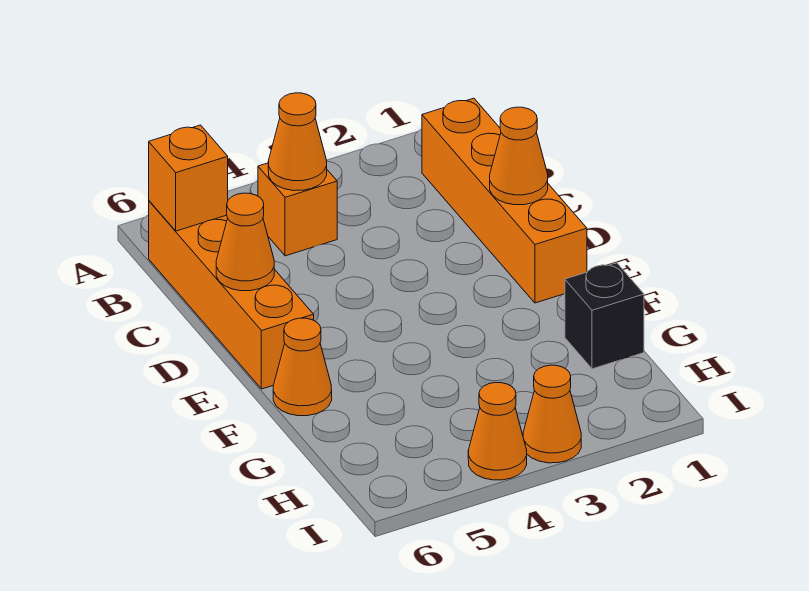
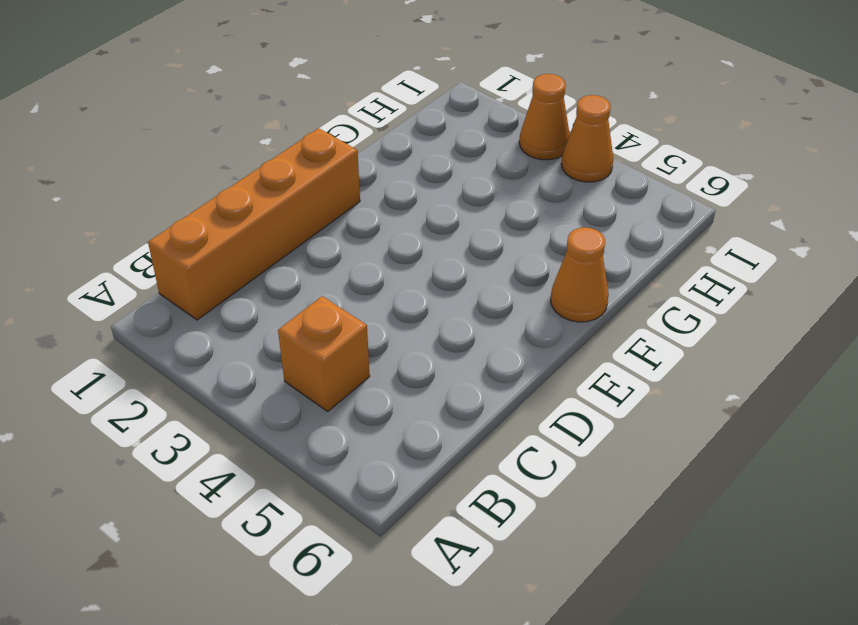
none -> orange 1x4 brick [149,201,314,389]
none -> black 1x1 brick [565,263,644,369]

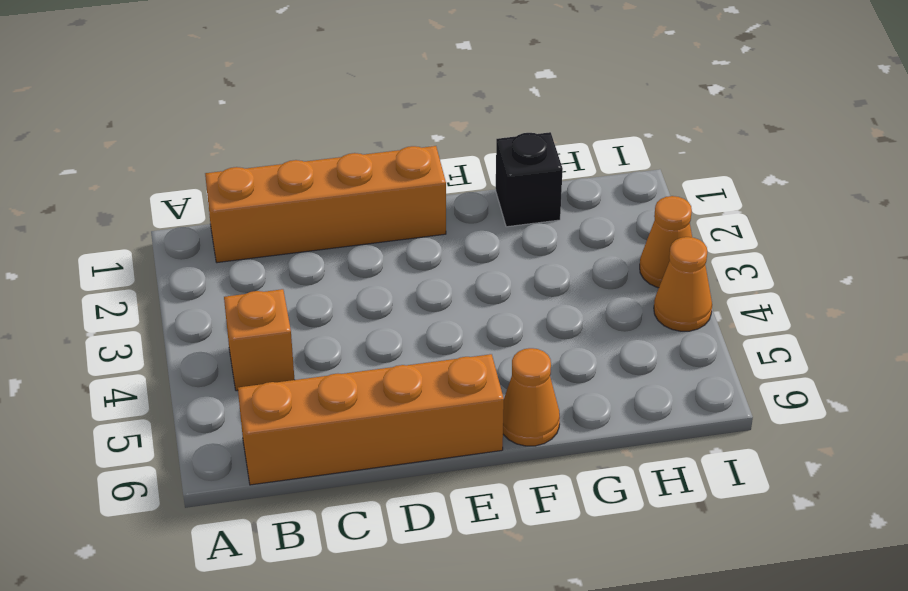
none -> orange 1x1 cone [268,93,327,191]
none -> orange 1x1 brick [149,125,228,231]

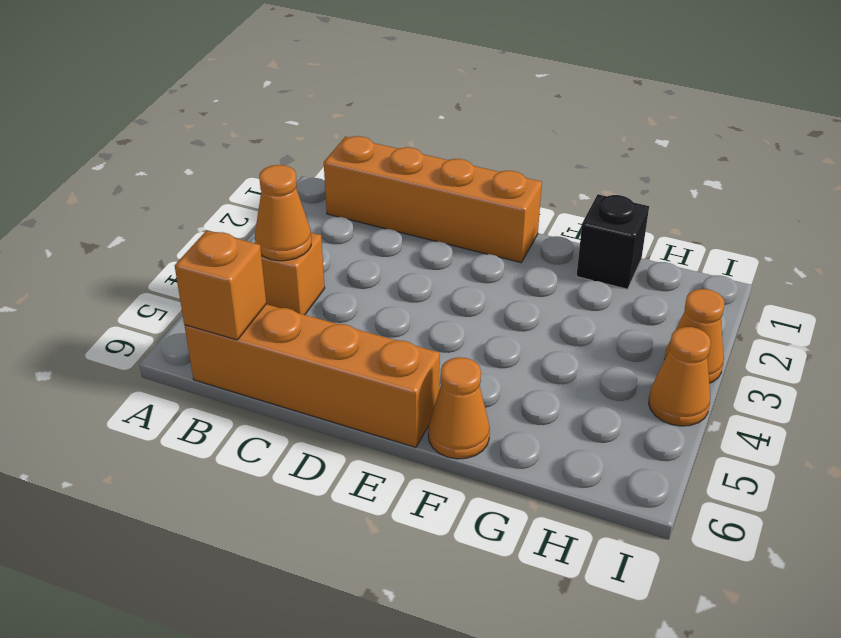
none -> orange 1x1 cone [490,107,548,205]
none -> orange 1x1 cone [216,193,274,291]

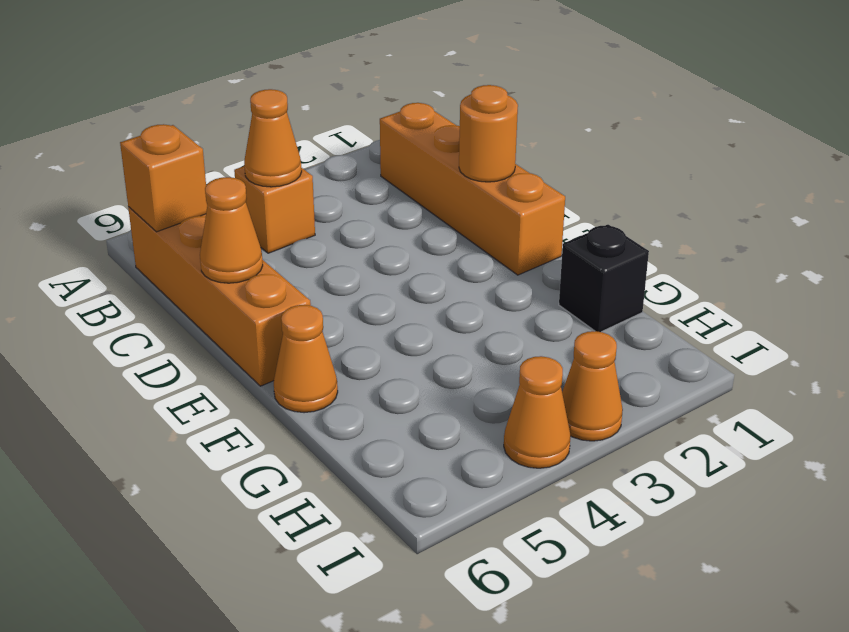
orange 1x1 round brick [459,85,518,182] -> orange 1x1 cone [490,107,548,205]

